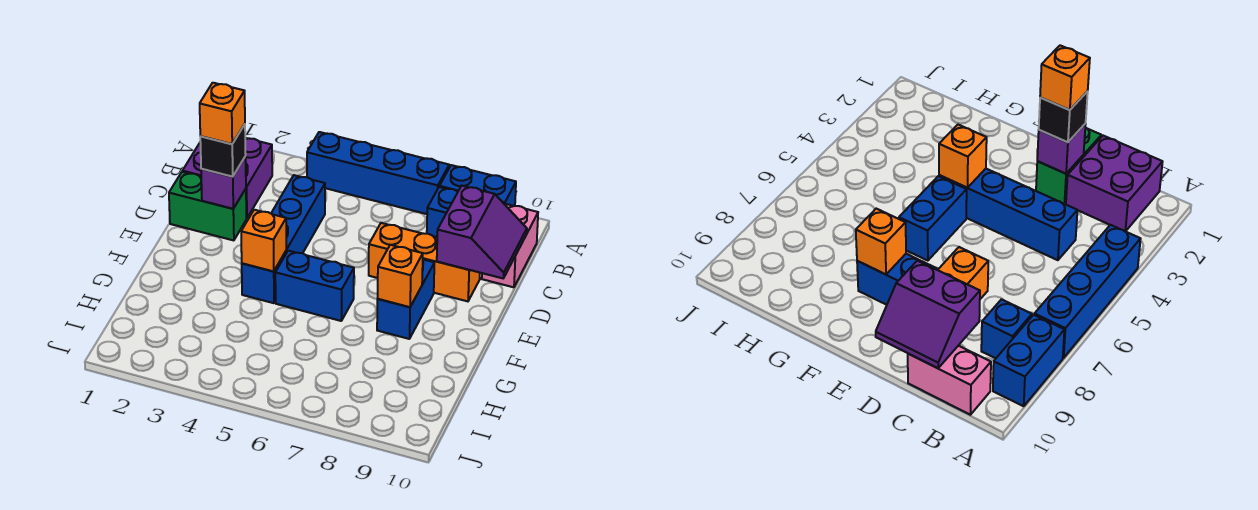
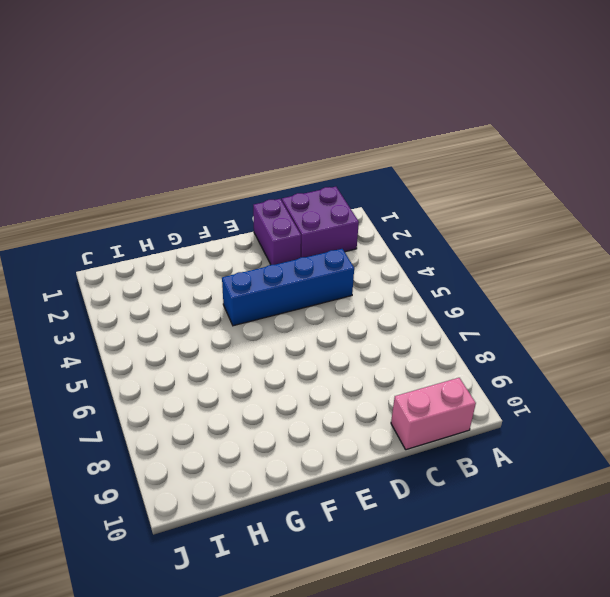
purple 1x2 brick [253,199,301,265] -> green 1x2 brick [169,172,246,240]
none -> blue 1x4 brick [307,132,449,214]
none -> blue 1x2 brick [439,165,516,206]
none -> blue 1x1 brick [427,187,458,237]

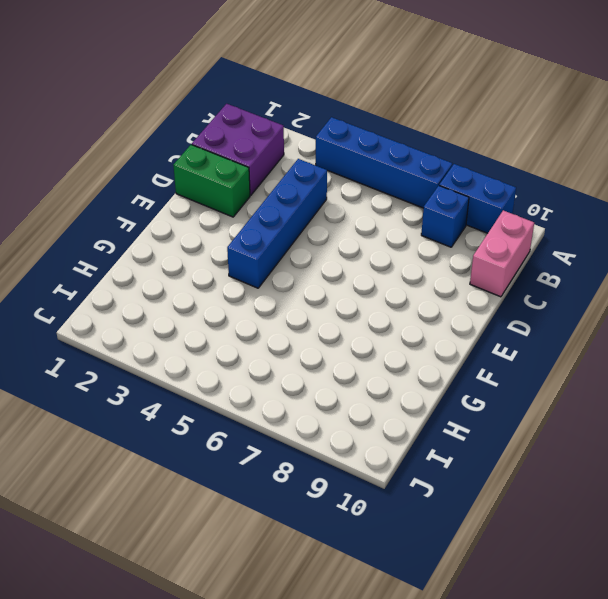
none -> orange 1x3 brick [369,223,480,301]
none -> blue 1x2 brick [377,260,434,339]
none -> blue 1x2 brick [275,251,354,321]

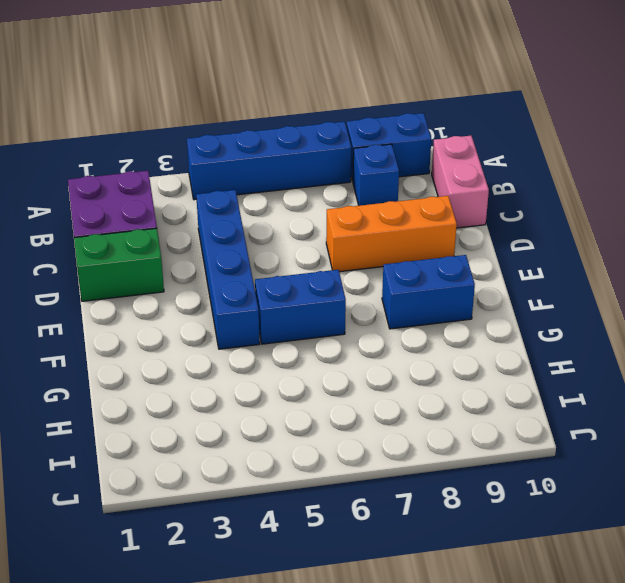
blue 1x2 brick [382,255,475,329] -> blue 1x2 brick turned to [377,260,434,339]
none -> purple 2x2 slope [437,186,527,278]
none -> purple 1x1 brick [201,156,246,209]
none -> orange 1x1 brick [241,210,286,271]

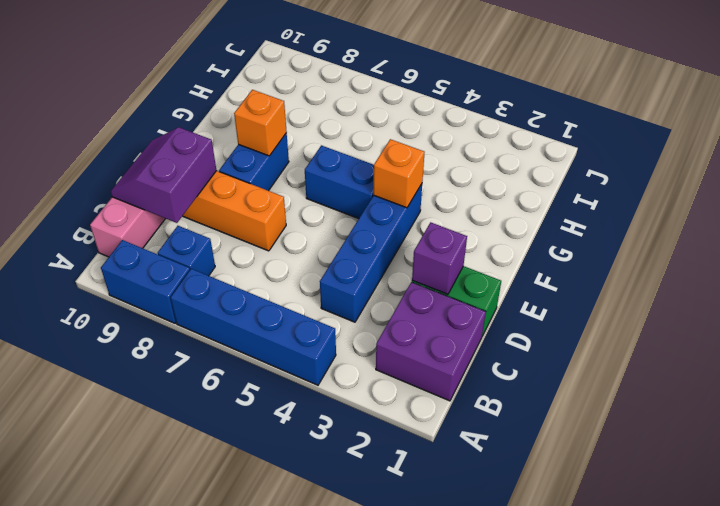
none -> black 1x1 brick [200,124,246,177]
none -> orange 1x1 brick [200,83,245,144]

